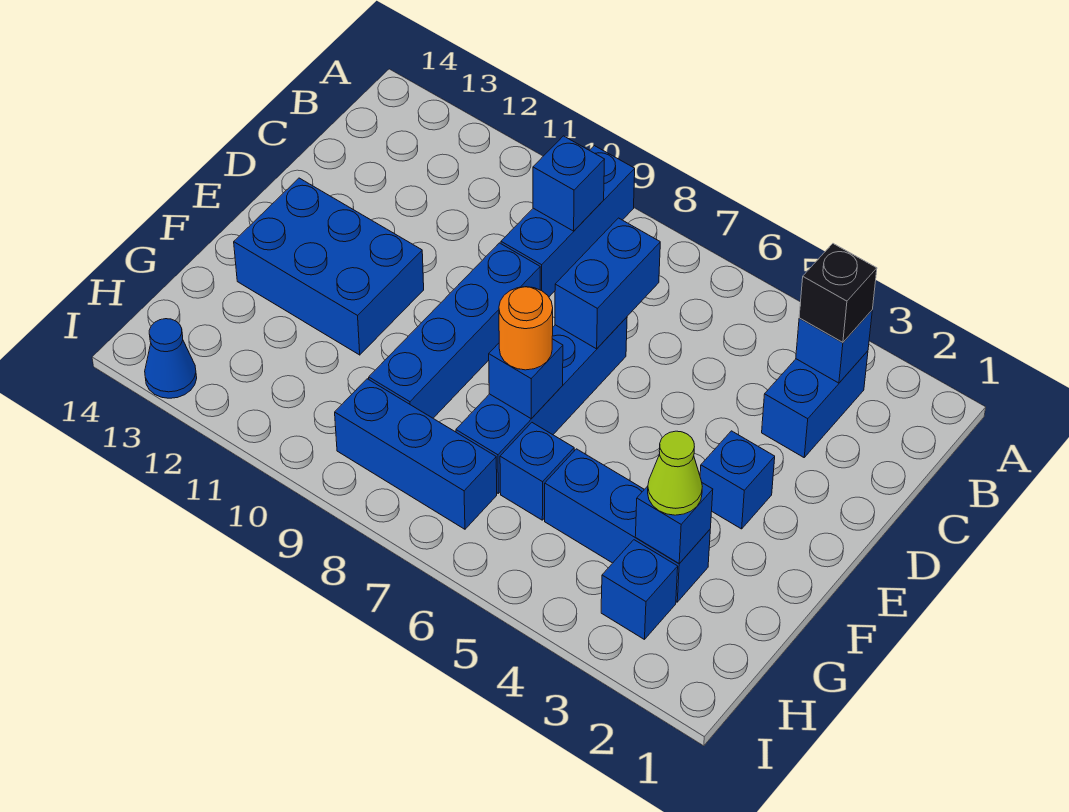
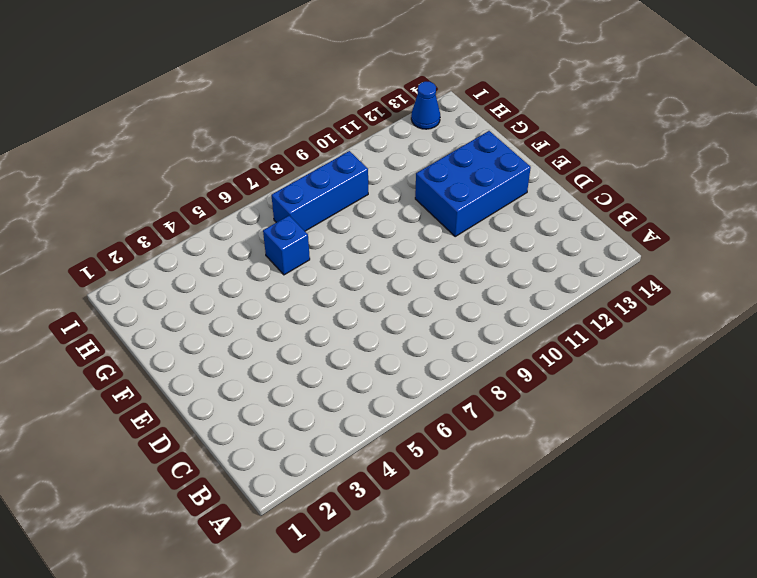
none -> blue 1x3 brick [501,146,635,297]
none -> blue 1x2 brick [762,351,868,457]
none -> blue 1x4 brick [456,317,627,493]

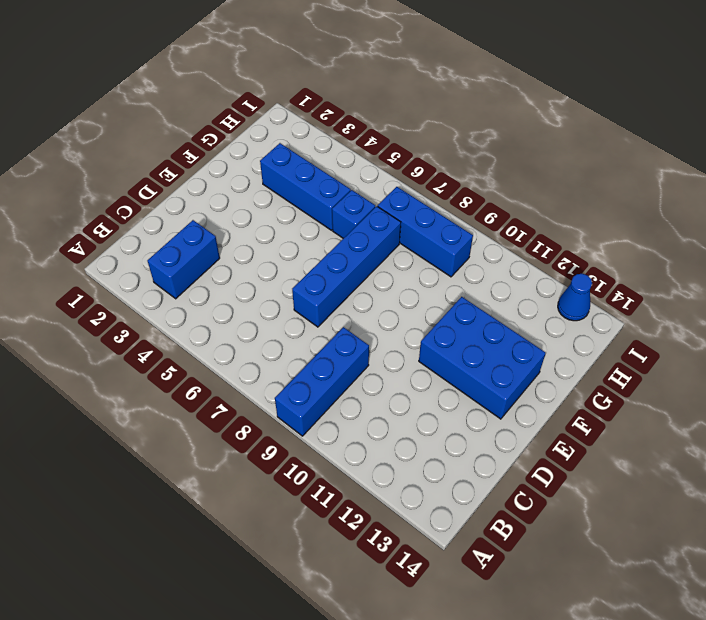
none -> blue 1x4 brick [369,243,540,418]
none -> blue 1x1 brick [700,431,775,529]
none -> blue 1x1 brick [601,540,678,640]

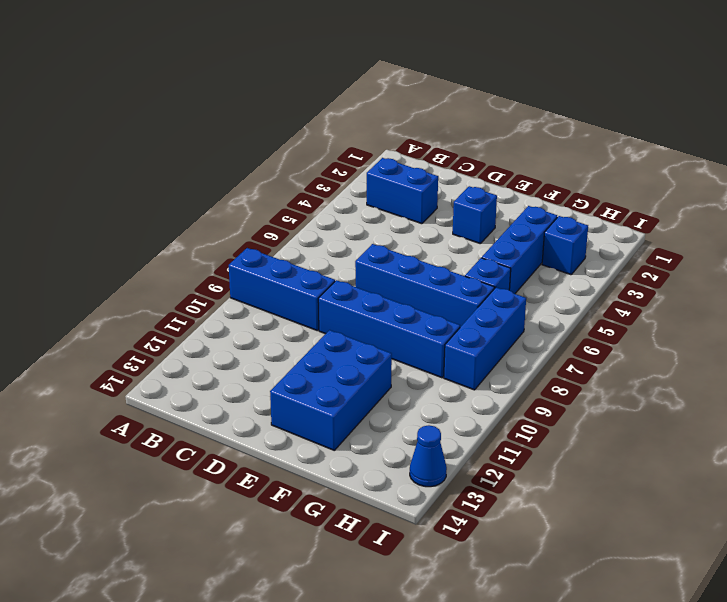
none -> blue 1x1 brick [796,311,872,383]
none -> blue 1x1 brick [533,136,605,231]
none -> blue 1x2 brick [555,218,660,349]

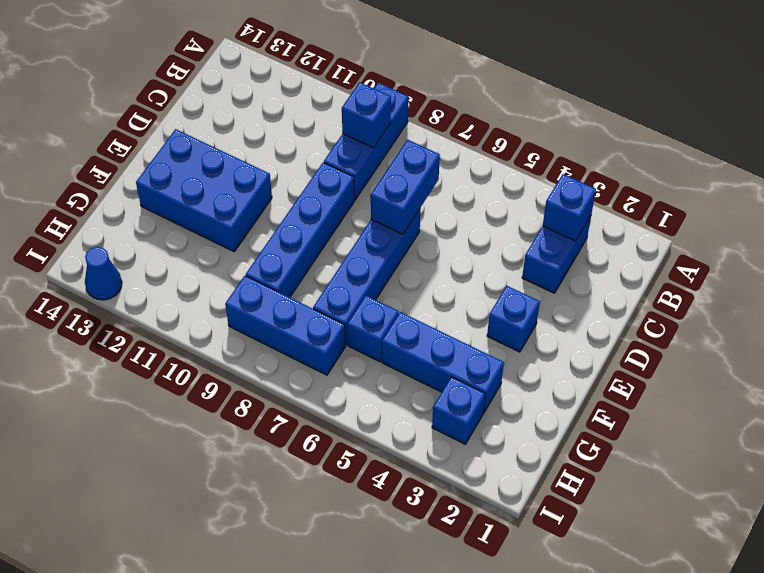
none -> blue 1x1 brick [489,339,563,419]
none -> blue 1x1 brick [635,483,713,563]
none -> black 1x1 brick [799,244,877,343]

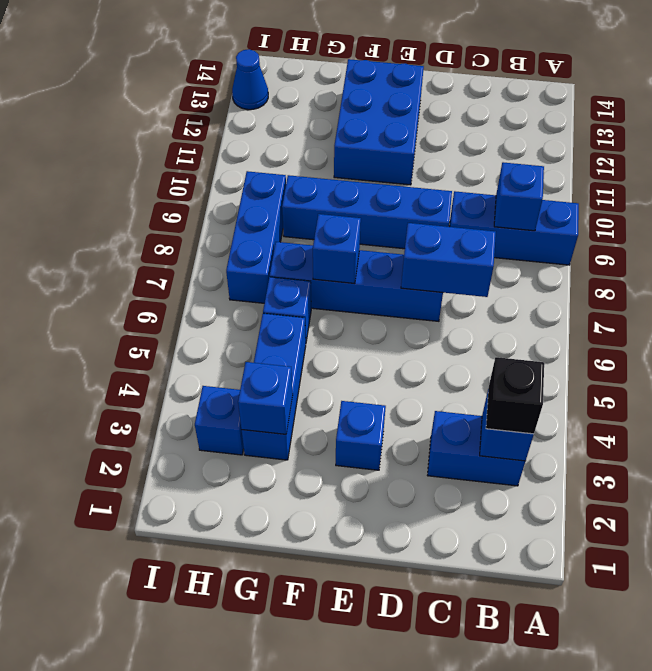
none -> orange 1x1 round brick [499,287,553,370]
none -> lime 1x1 cone [648,431,702,515]

